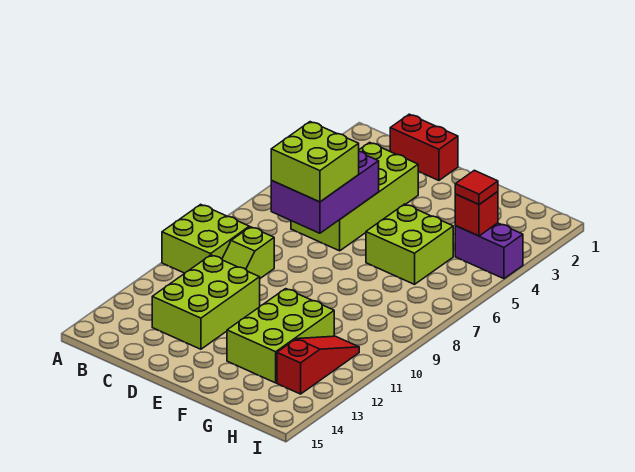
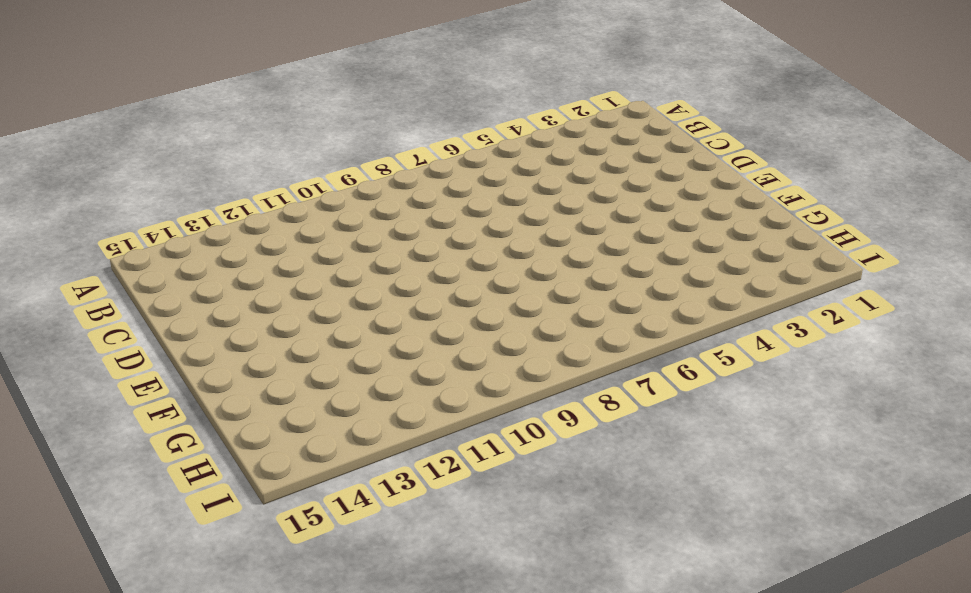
none -> lime 2x2 brick [162,204,249,273]
none -> red 1x2 brick [390,114,458,180]
none -> lime 2x4 brick [291,142,418,251]

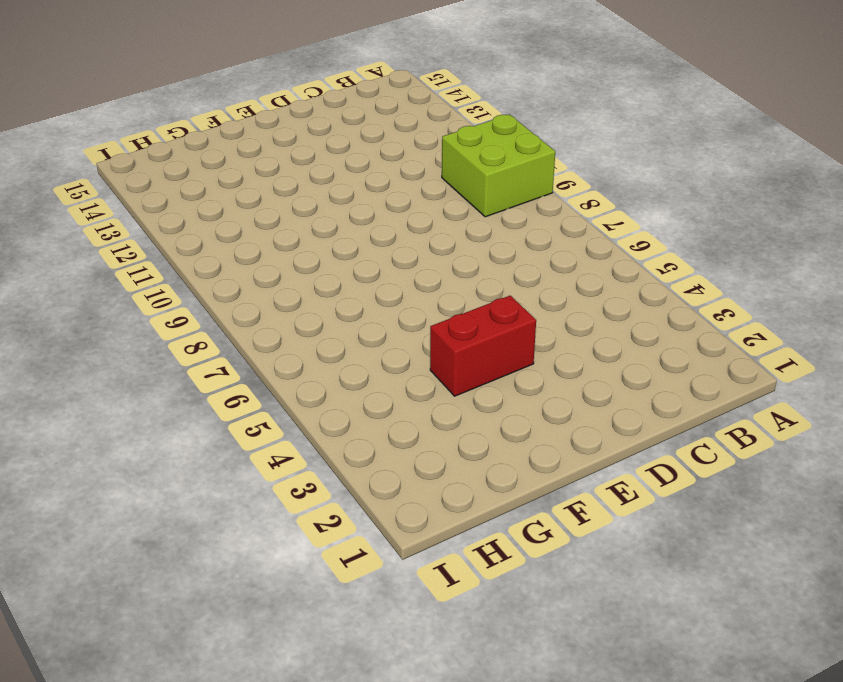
red 1x2 brick [430,296,536,396] -> red 1x2 brick moved to [390,114,458,180]
none -> lime 2x4 brick [291,142,418,251]
none -> lime 1x2 slope [222,227,274,278]
none -> lime 2x3 brick [152,255,260,349]

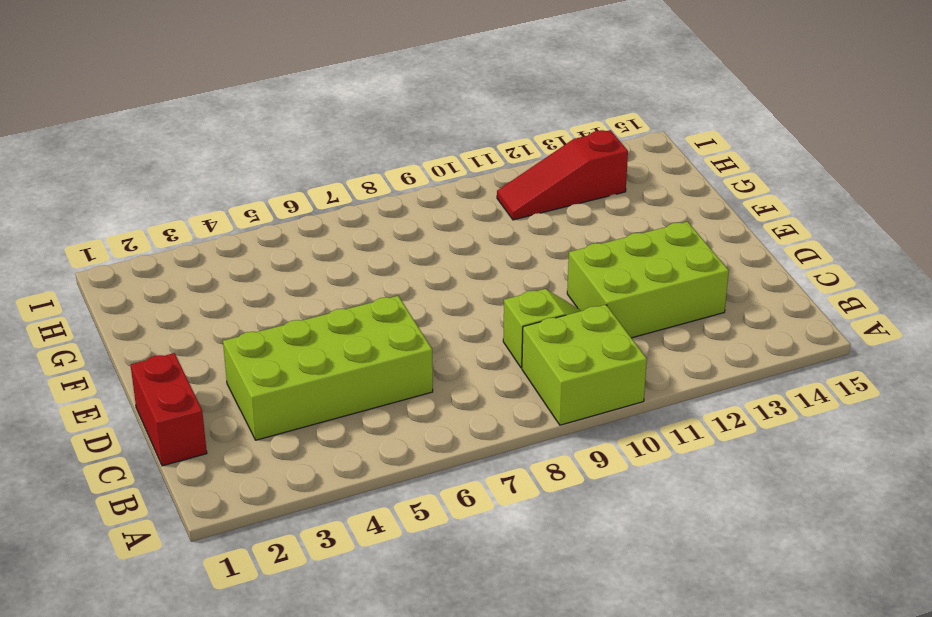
none -> lime 2x2 brick [366,204,453,284]
none -> lime 2x3 brick [227,289,334,383]
none -> purple 1x2 brick [455,223,523,279]

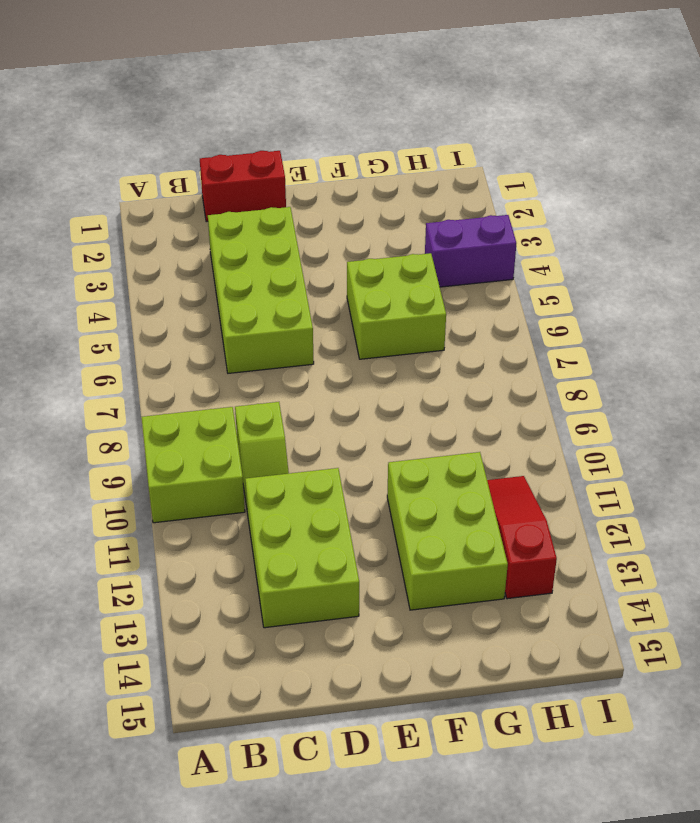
none -> purple 2x3 brick [271,151,379,233]
none -> red 1x1 brick [455,192,498,236]
none -> lime 2x2 brick [271,122,359,202]

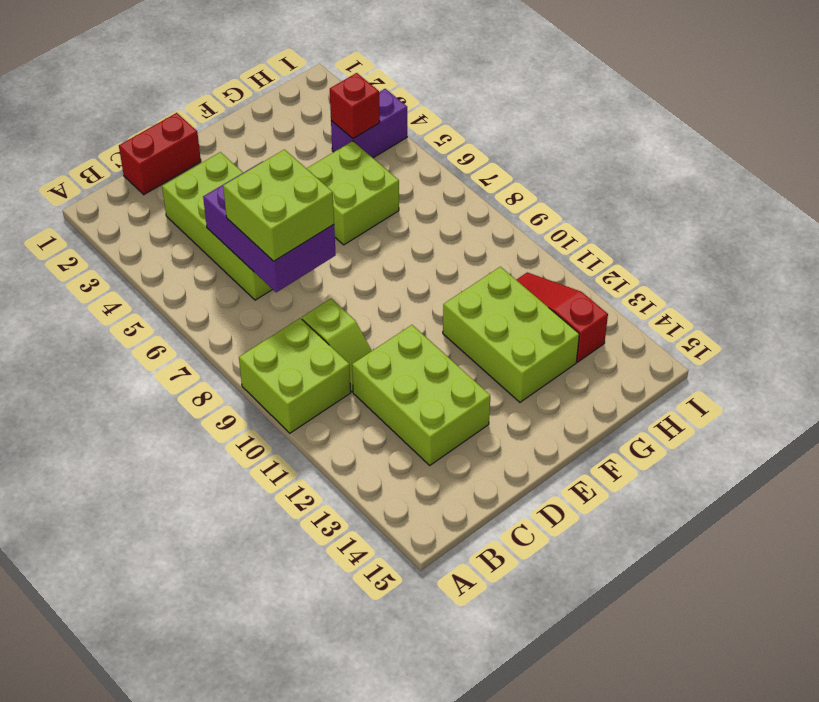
none -> red 1x1 tile [455,170,498,204]

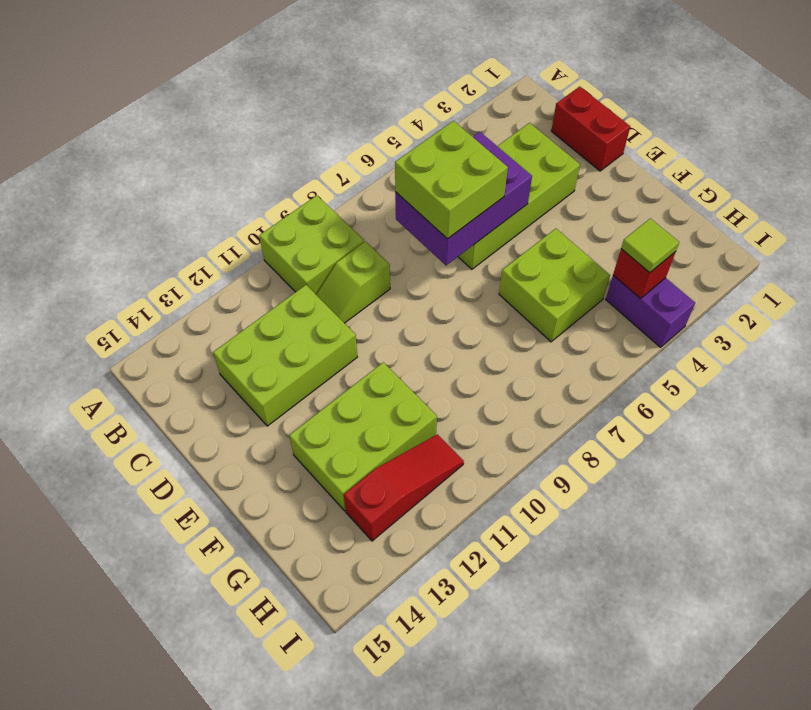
lime 1x1 tile [621,218,679,273] -> red 1x1 tile [455,170,498,204]

